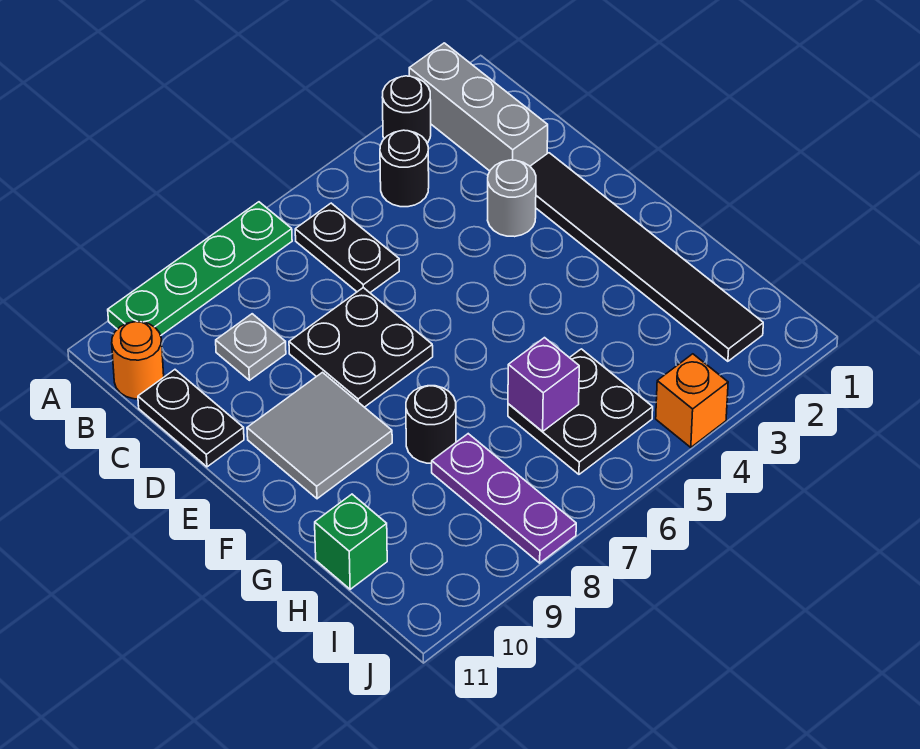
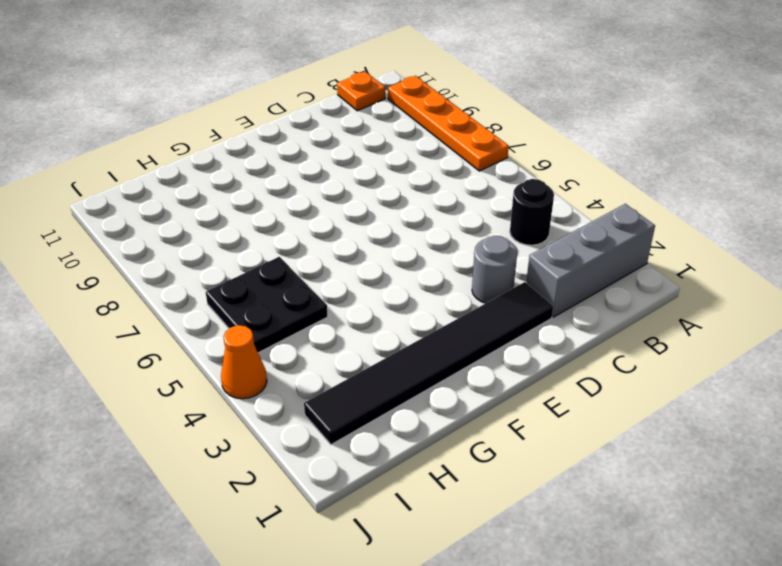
orange 1x4 plate [388,76,509,171] -> green 1x4 plate [108,202,292,336]
orange 1x1 plate [337,72,385,111] -> orange 1x1 round brick [112,322,164,399]
orange 1x1 cone [221,325,267,399] -> orange 1x1 brick [656,354,728,447]
none -> black 1x1 round brick [382,76,431,143]
none -> black 1x2 plate [295,203,399,293]
none -> grey 1x1 plate [216,314,286,380]

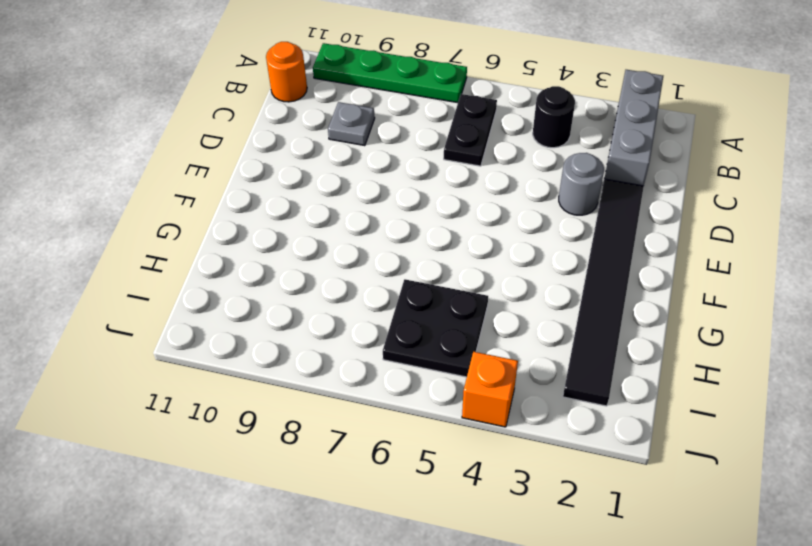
none -> black 1x1 round brick [382,76,431,143]
none -> black 1x2 plate [138,370,244,467]
none -> black 2x2 plate [289,288,433,407]

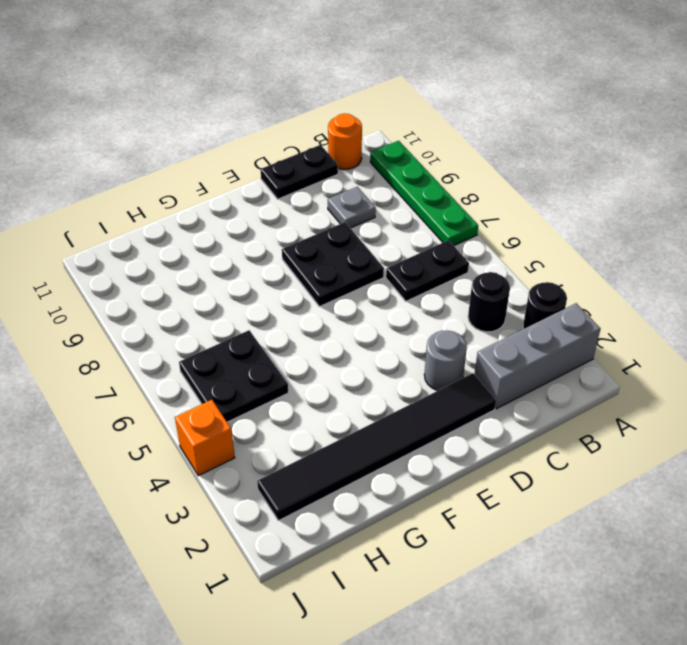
none -> grey 2x2 tile [247,372,392,499]
none -> black 1x1 round brick [406,386,456,463]
none -> purple 1x3 plate [432,434,576,563]

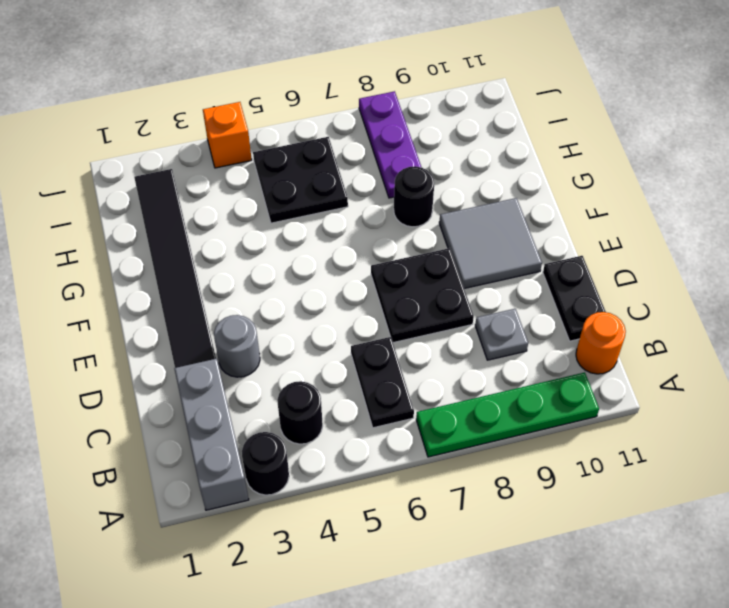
none -> green 1x1 brick [315,494,387,589]
none -> purple 1x1 brick [508,338,579,432]

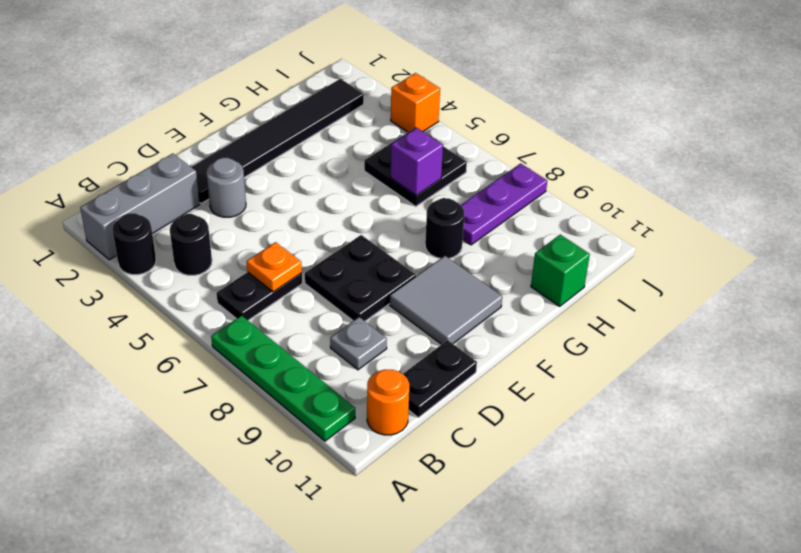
orange 1x1 plate [247,242,302,292] -> none

